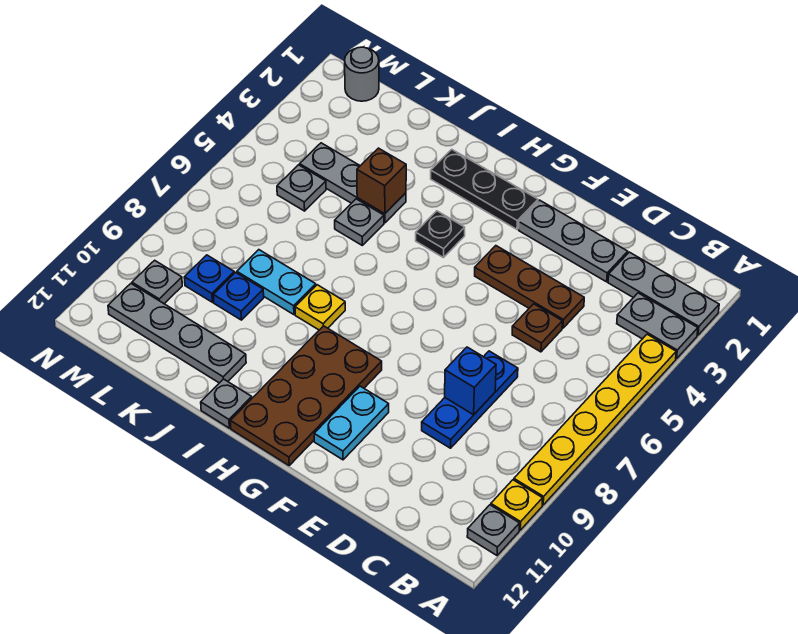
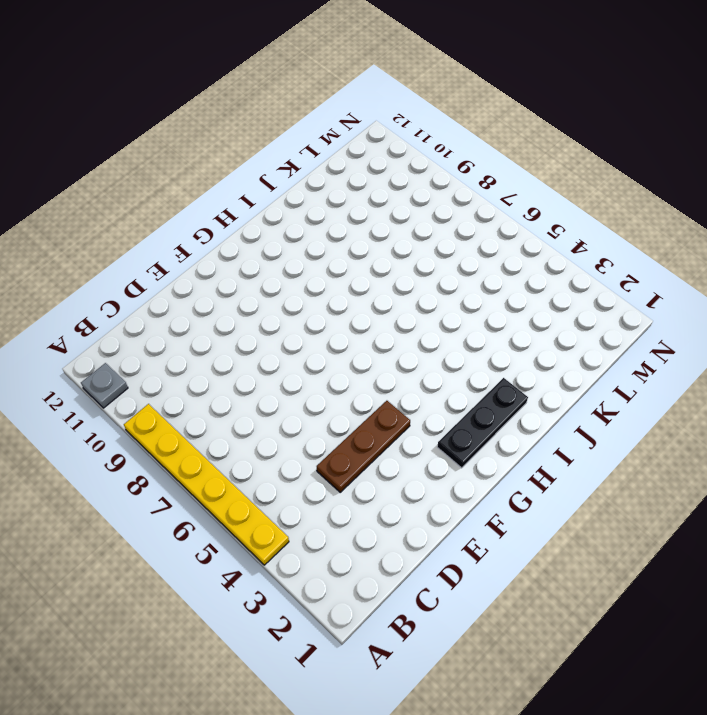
none -> grey 1x3 plate [608,252,719,335]
none -> grey 1x2 plate [617,293,698,359]
none -> yellow 1x1 plate [491,480,543,530]

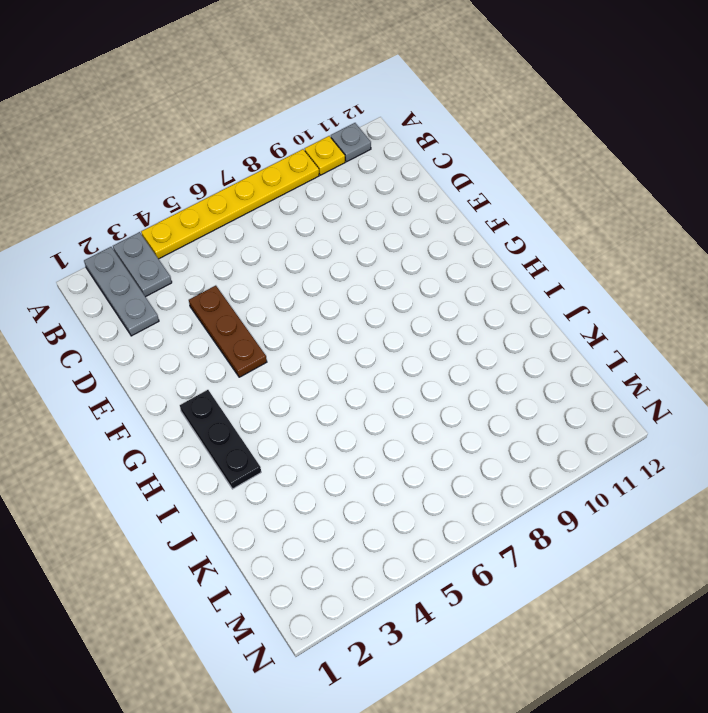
none -> grey 1x3 plate [519,200,628,282]
none -> brown 1x1 plate [512,304,562,352]
none -> blue 1x3 plate [422,351,518,448]

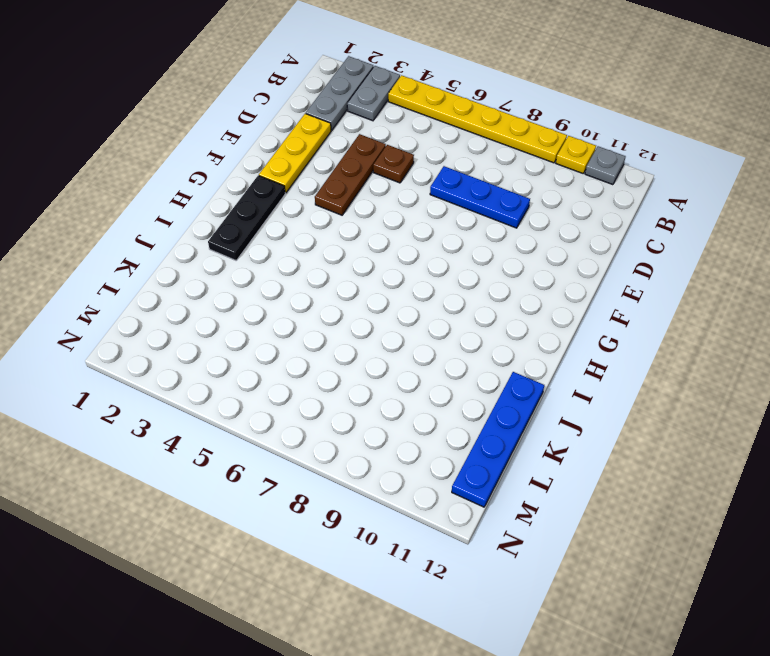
yellow 1x3 plate [259,114,331,193] -> grey 1x3 plate [519,200,628,282]
blue 1x4 plate [452,372,544,507] -> none
none -> cyan 1x2 plate [314,386,389,460]
none -> brown 2x4 plate [230,326,382,465]
none -> black 1x1 plate [416,211,465,258]

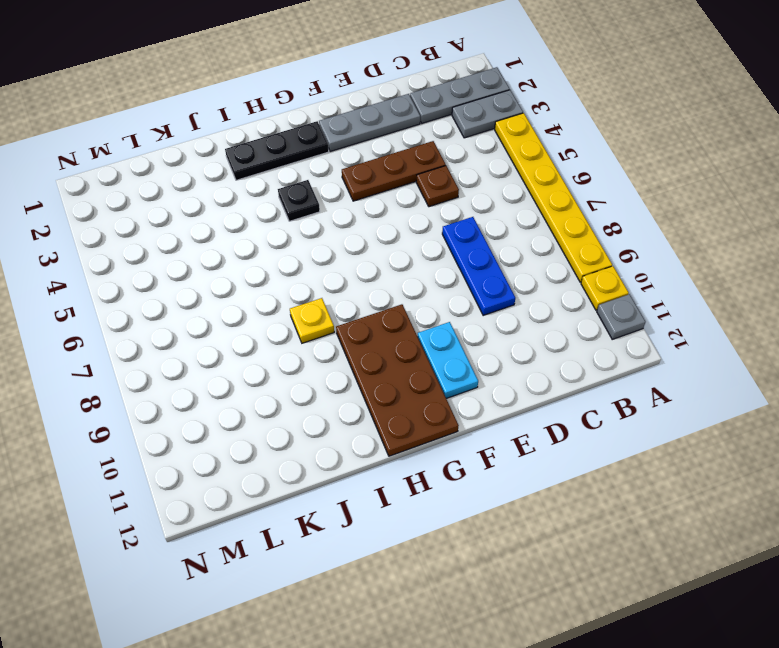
none -> grey 1x1 plate [201,379,252,428]
none -> grey 1x3 plate [300,143,406,223]
none -> grey 1x1 plate [335,199,384,246]

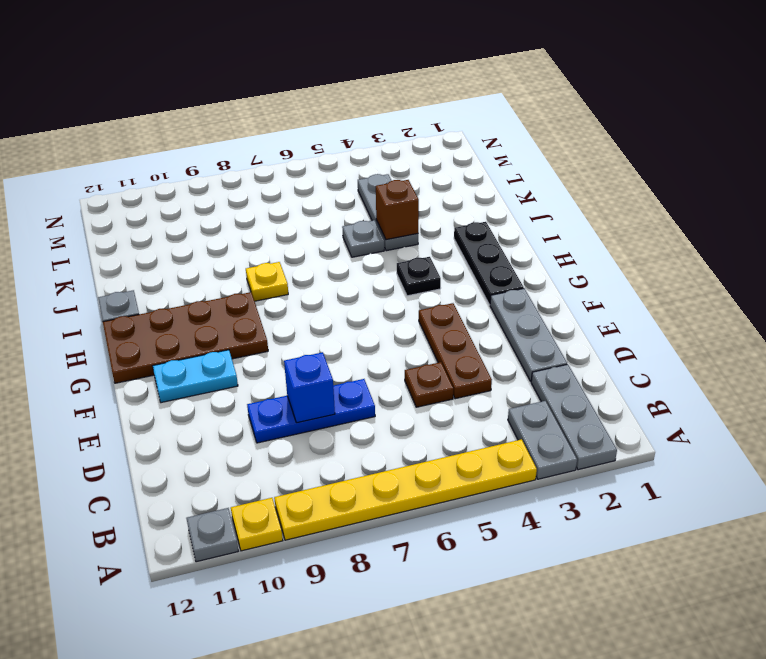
none -> cyan 1x2 plate [237,250,316,315]
none -> grey 1x4 plate [108,284,246,383]
none -> blue 1x1 plate [213,273,264,320]

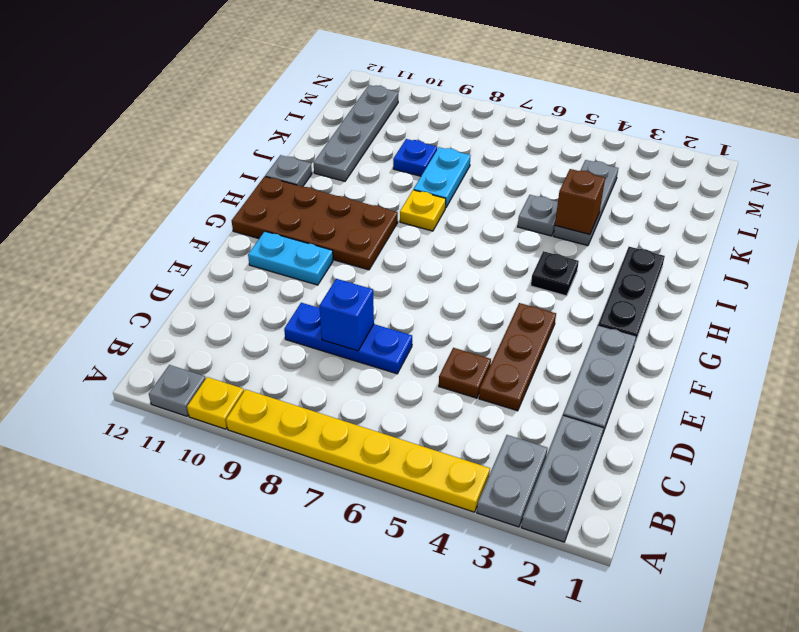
none -> grey 1x1 plate [277,165,326,211]
none -> blue 1x1 plate [184,255,234,302]
none -> grey 1x1 round brick [345,47,379,101]

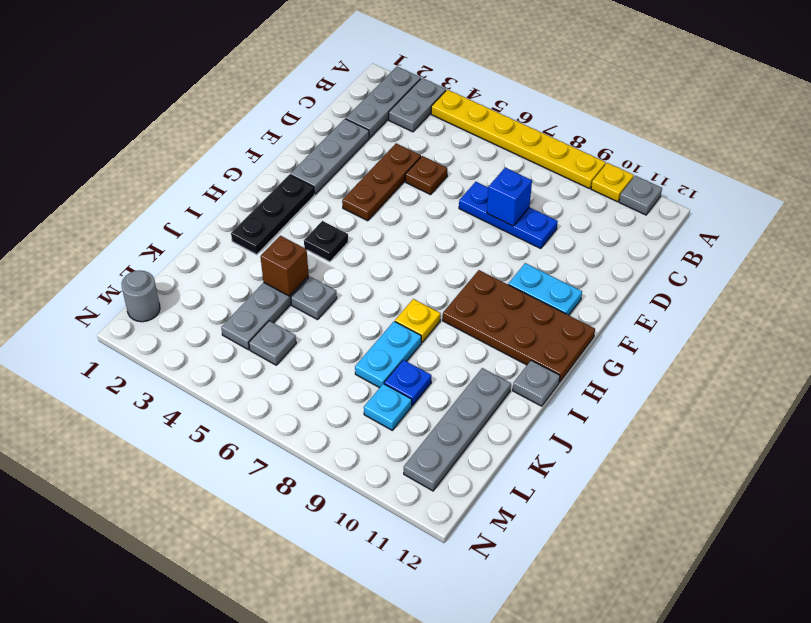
cyan 1x1 plate [364,384,412,430] -> blue 1x1 plate [184,255,234,302]
none -> grey 1x1 plate [132,260,182,304]

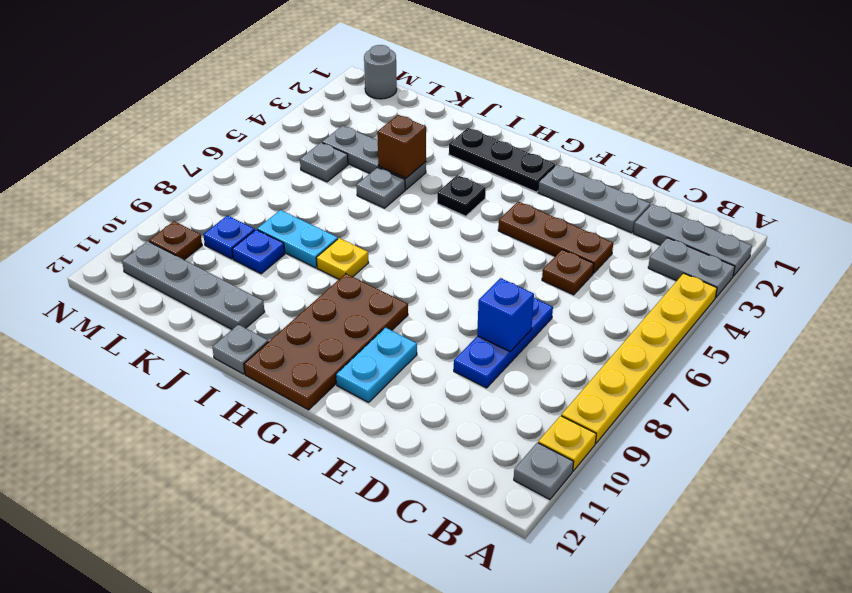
brown 1x1 plate [149,221,202,260] -> grey 1x1 plate [132,260,182,304]

